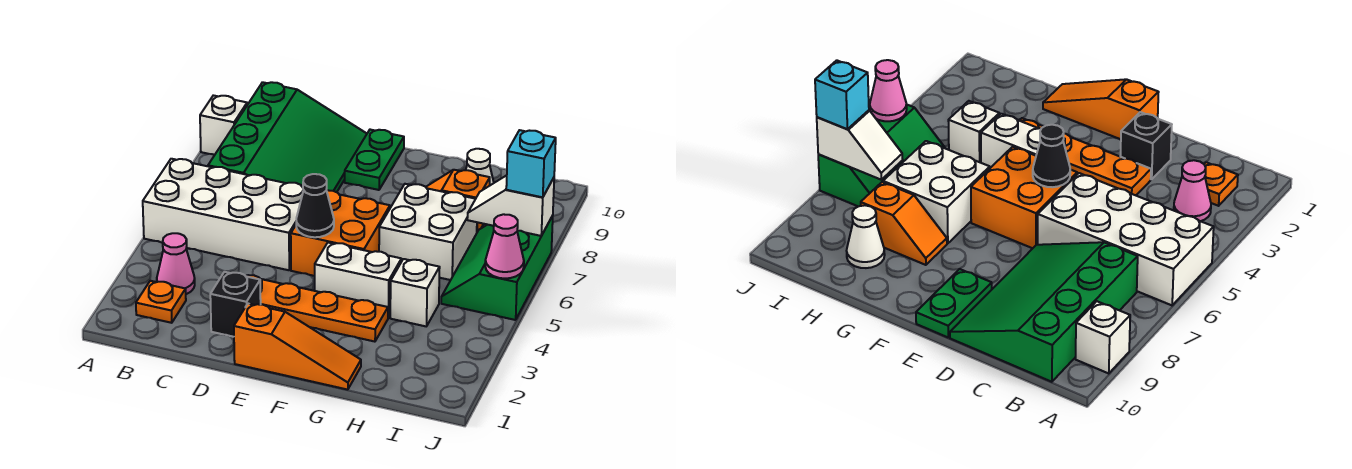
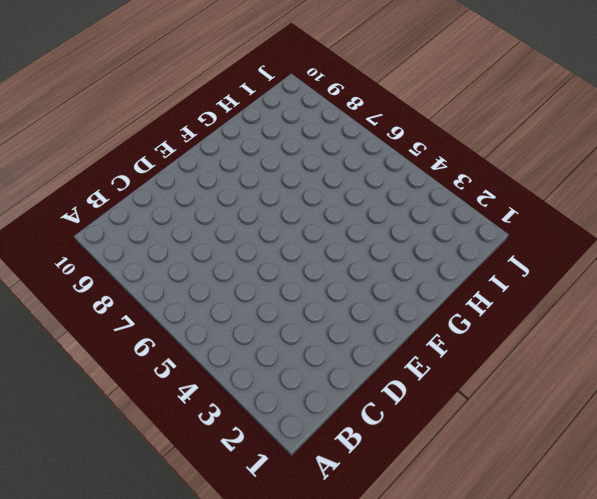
none -> white 2x4 brick [143,159,303,270]
none -> white 1x1 brick [200,95,247,154]
none -> orange 1x1 plate [136,281,186,323]

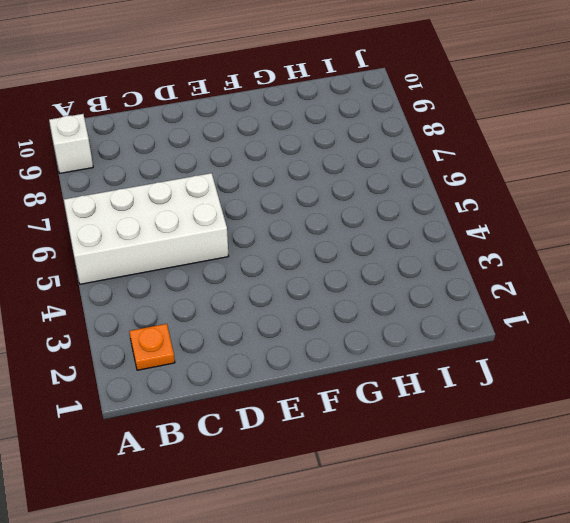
none -> pink 1x1 cone [157,233,195,294]
none -> green 3x4 slope [208,82,367,192]
none -> black 1x1 brick [210,272,261,337]

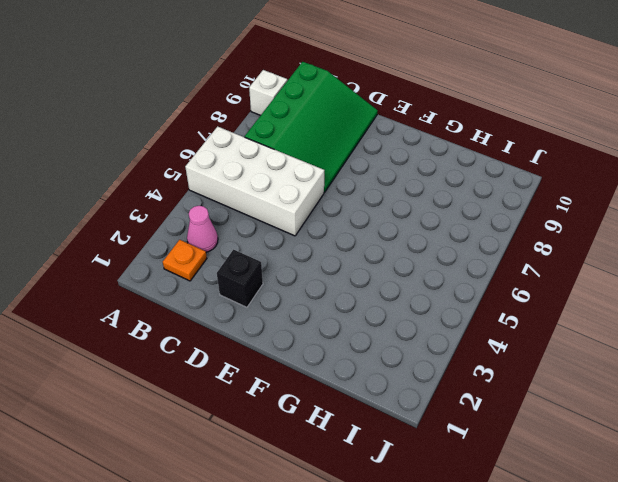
none -> orange 1x4 plate [246,275,388,342]
none -> orange 1x3 slope [234,304,361,390]
none -> orange 2x2 brick [291,190,390,276]

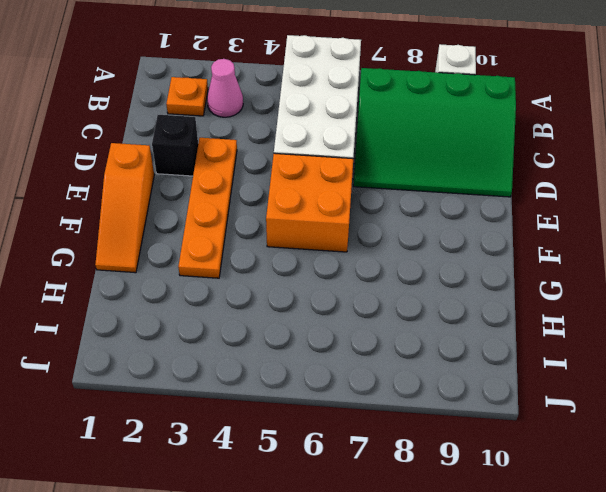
none -> green 1x2 plate [345,130,404,190]
none -> white 1x2 brick [315,243,401,318]
none -> white 2x2 brick [379,184,477,280]

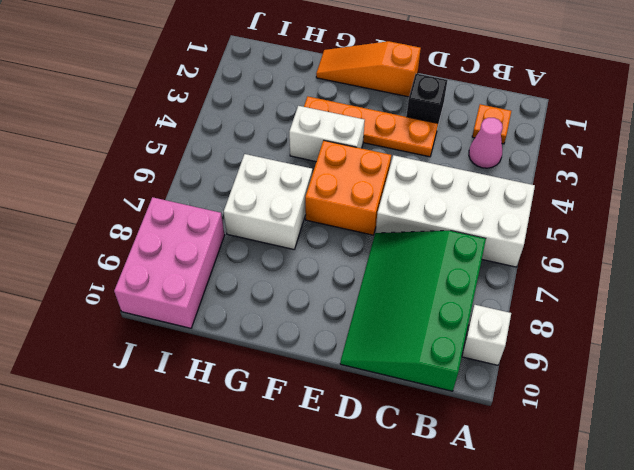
pink 2x3 brick [114,197,225,328] -> none
none -> green 1x2 plate [345,130,404,190]
none -> orange 1x2 slope [426,170,490,232]
none -> white 1x1 brick [390,259,440,326]

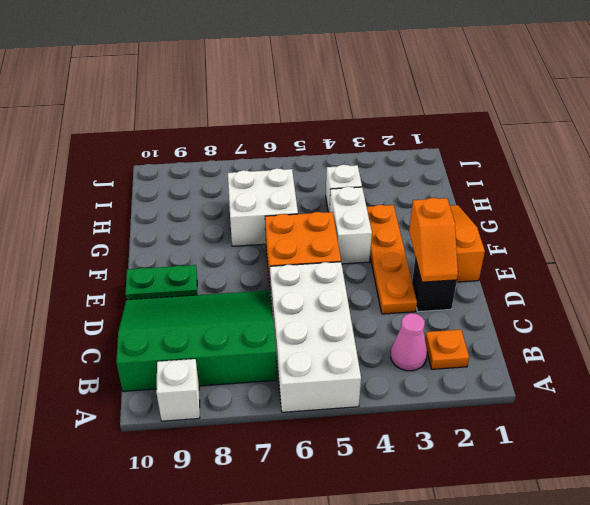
orange 1x2 slope [409,198,458,282] -> orange 1x2 slope moved to [426,170,490,232]
none -> white 1x1 cone [466,149,494,185]
none -> green 2x3 slope [441,216,553,320]
none -> black 1x1 cone [296,174,334,237]

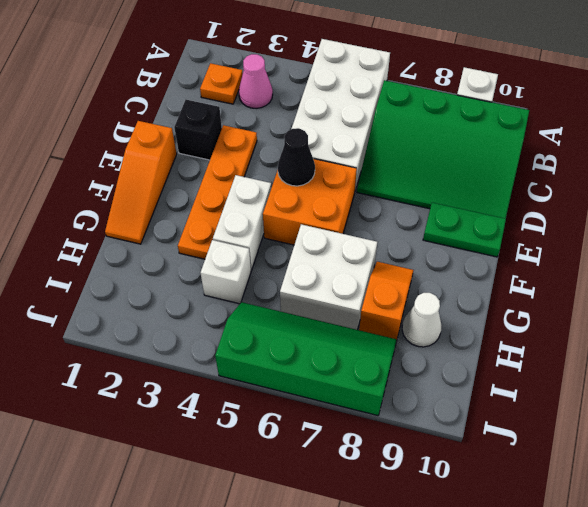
green 2x4 slope [215,302,397,416] -> green 2x3 slope [441,216,553,320]
none -> white 1x2 slope [467,175,554,236]
none -> pink 1x1 cone [485,214,524,278]
none -> cyan 1x1 brick [506,130,556,197]

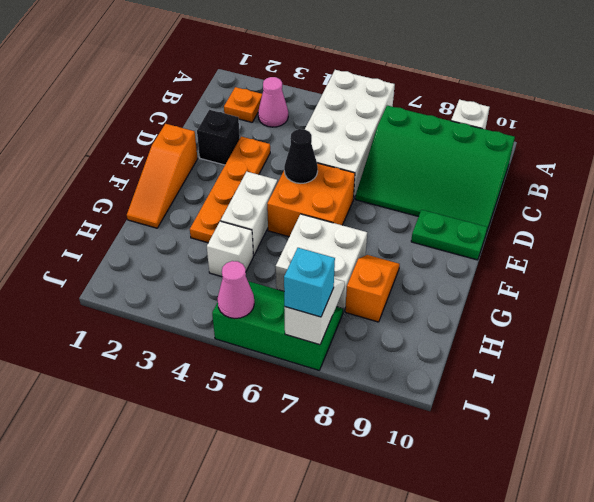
none -> white 1x1 cone [466,149,494,185]

